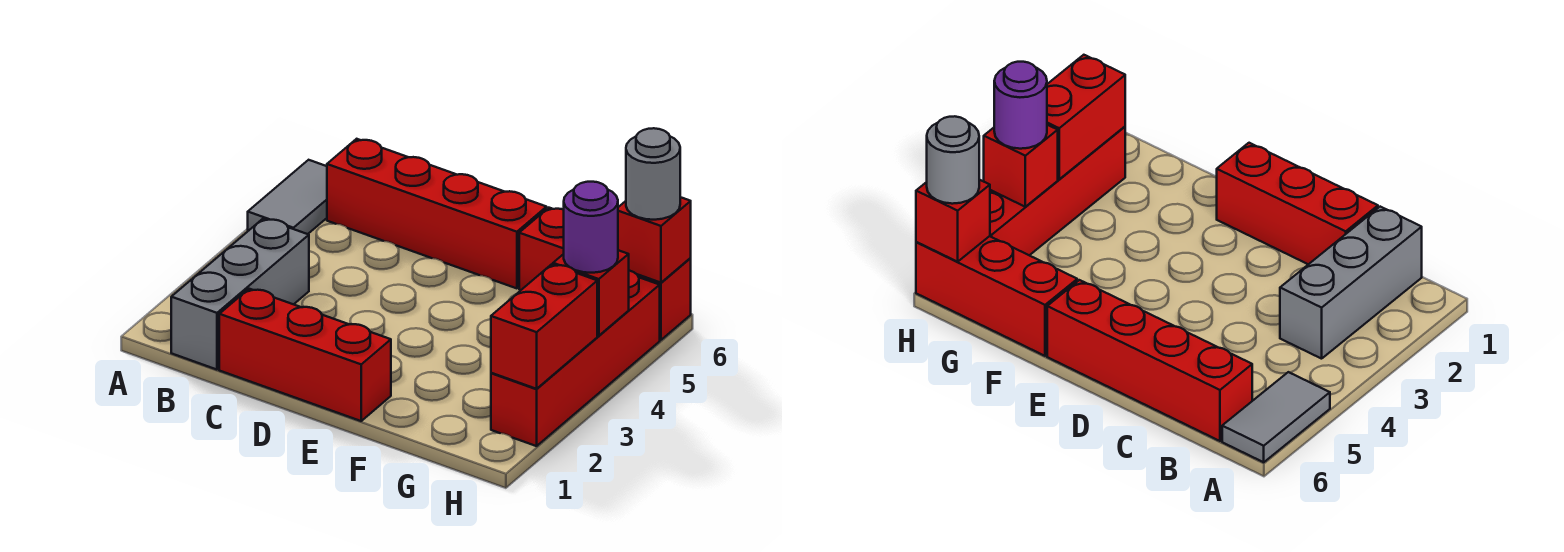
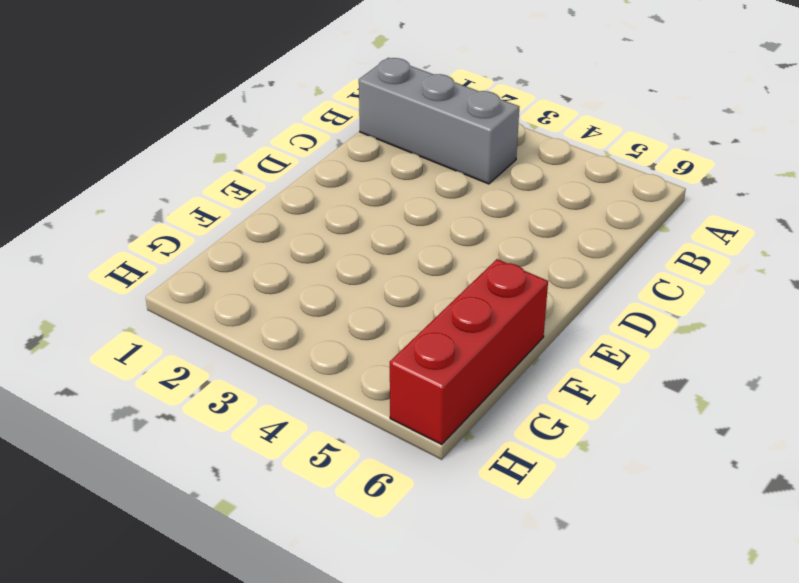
none -> grey 1x2 tile [248,160,327,234]
none -> red 1x4 brick [327,139,547,288]

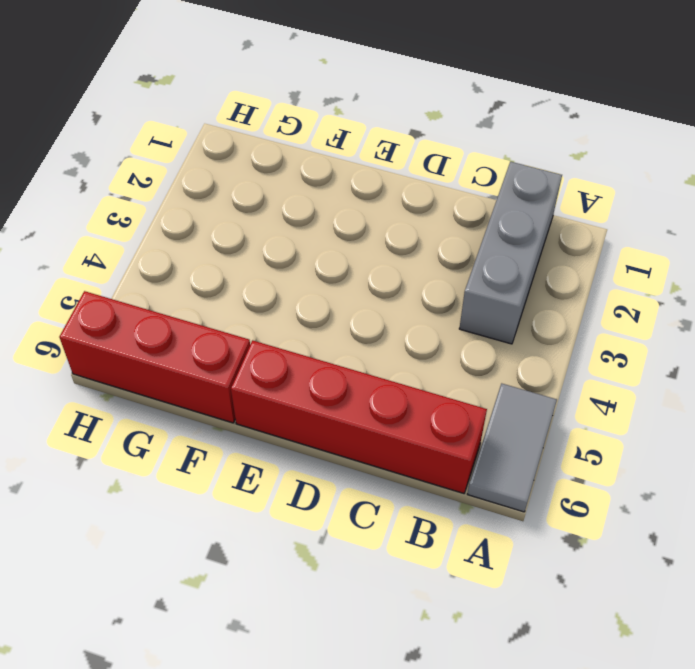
none -> red 1x3 brick [219,289,391,421]
none -> red 1x4 brick [491,271,660,446]

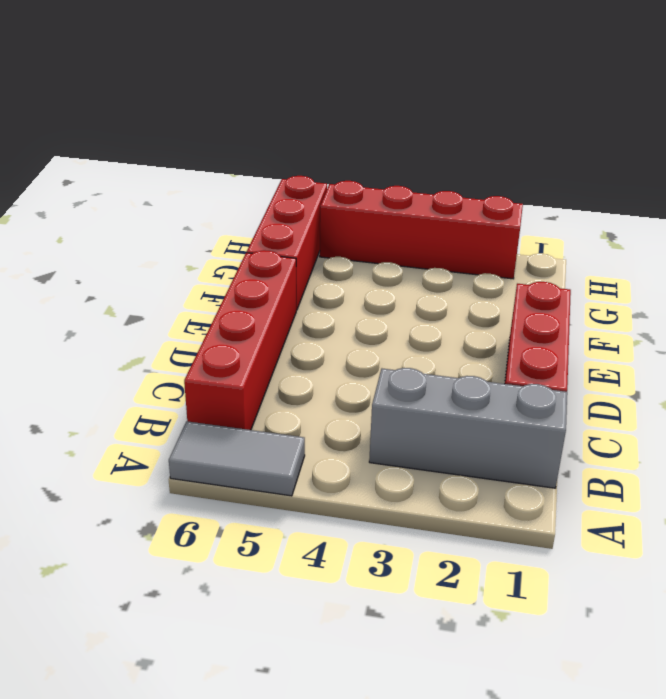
none -> red 1x2 brick [491,264,597,389]
none -> red 1x1 brick [553,250,629,336]

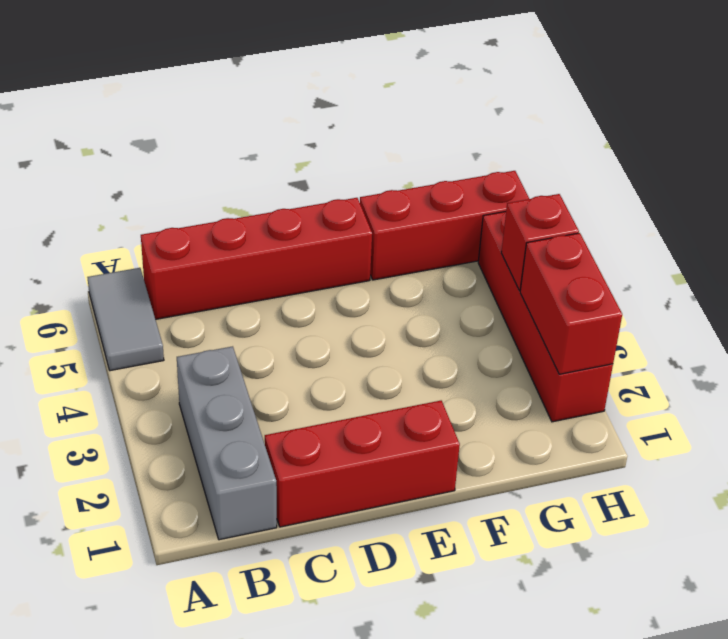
none -> red 1x1 brick [618,197,691,283]
none -> purple 1x1 round brick [564,182,618,273]

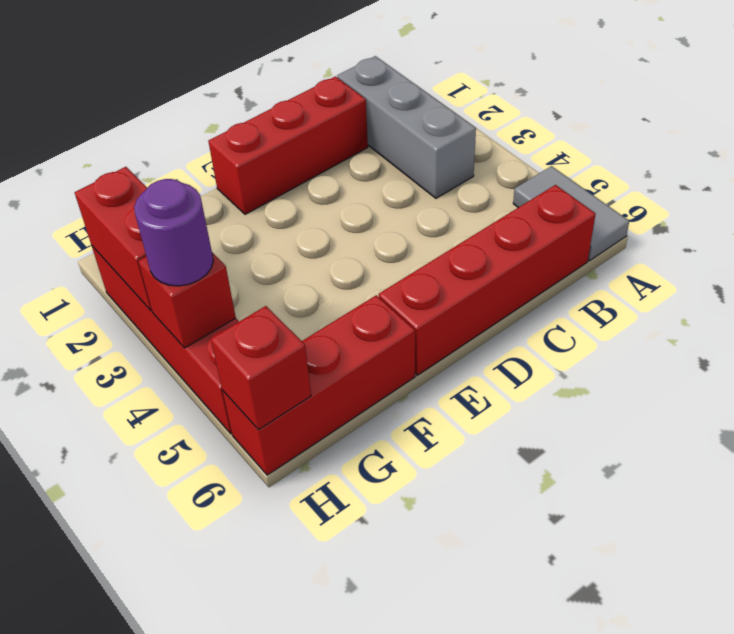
none -> grey 1x1 round brick [626,128,680,220]

